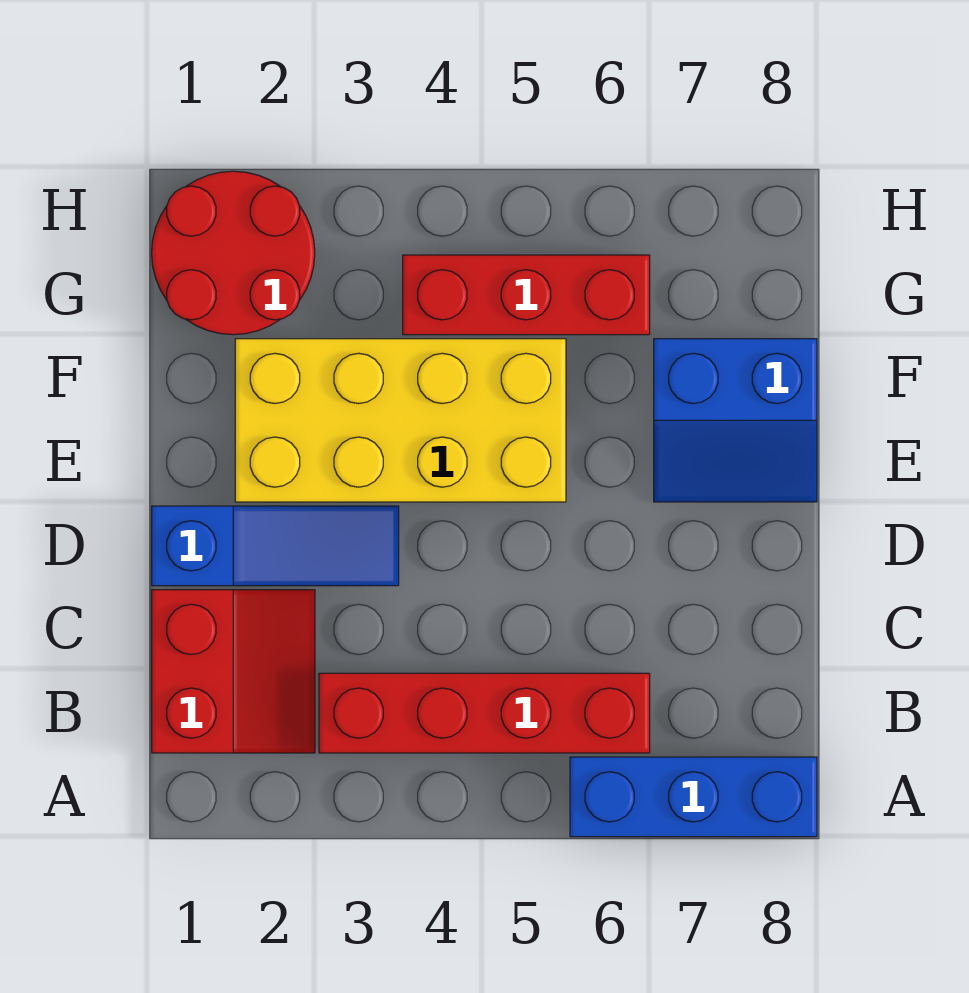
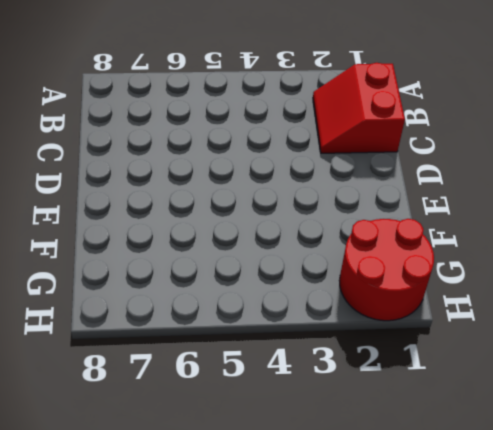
none -> blue 1x3 brick [570,757,817,837]
none -> red 1x4 brick [319,673,650,753]

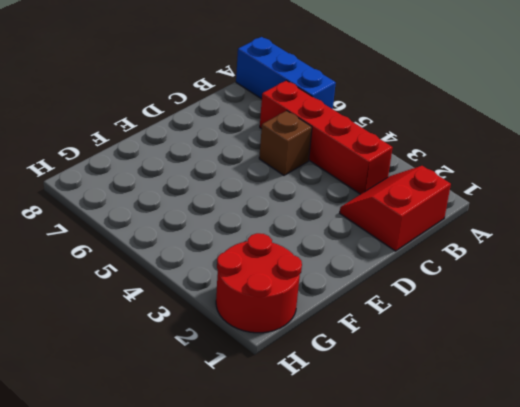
brown 1x1 brick [259,111,312,175] -> none
none -> blue 1x3 slope [152,506,399,586]
none -> yellow 2x4 brick [235,339,566,502]

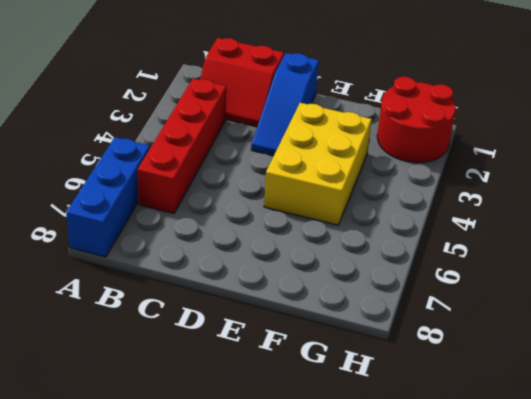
yellow 2x3 brick [264,103,372,225] -> yellow 2x4 brick [235,339,566,502]
none -> blue 2x2 slope [654,339,817,502]
none -> red 1x3 brick [403,255,650,335]

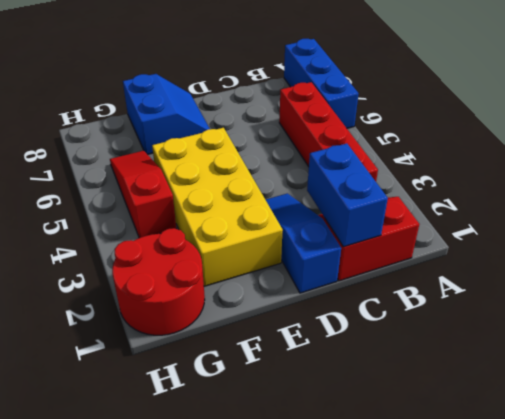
blue 1x2 brick [307,143,388,247] -> none
red 1x3 slope [110,151,176,238] -> red 1x3 brick [403,255,650,335]

